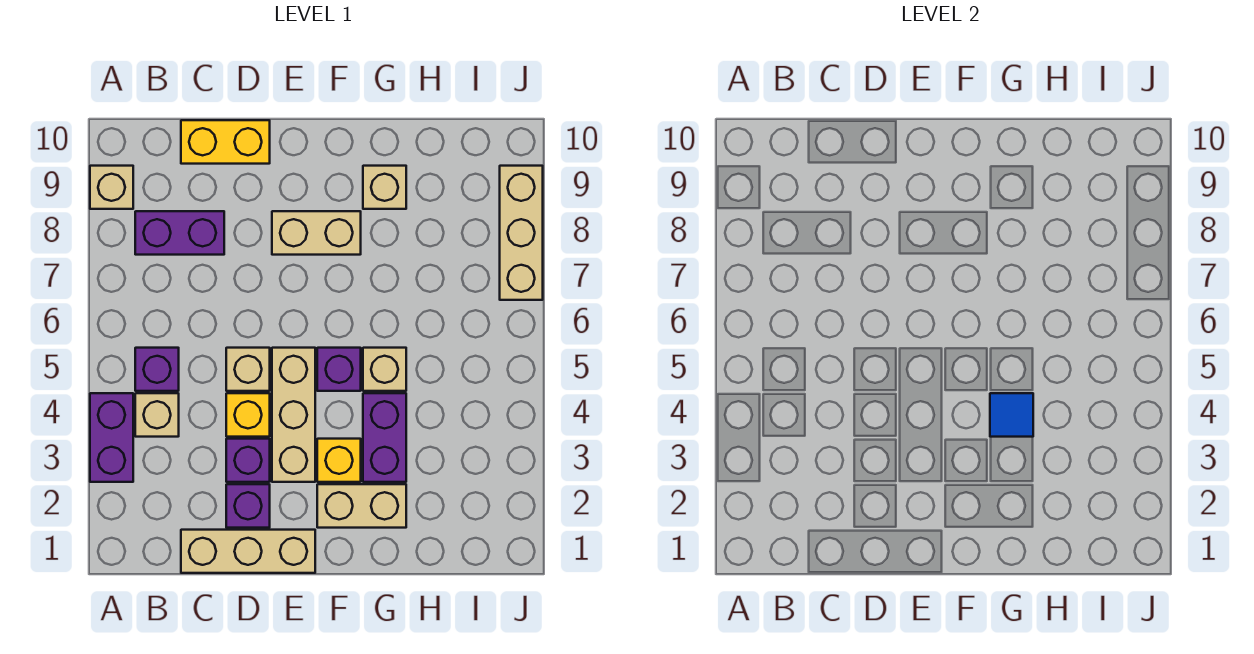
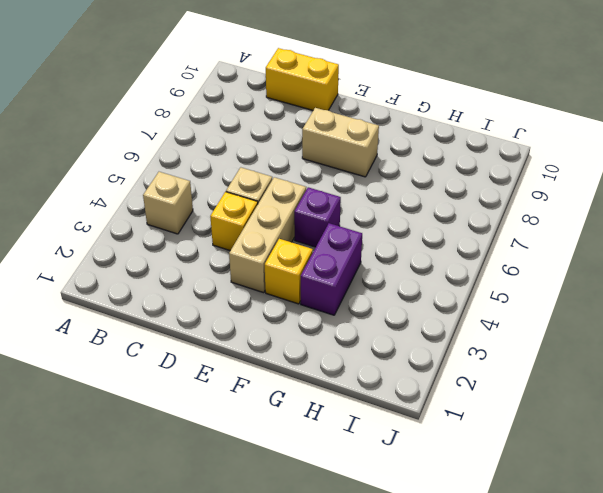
none -> purple 1x2 brick [90,393,133,482]
none -> tan 1x1 brick [90,166,133,209]
none -> purple 1x1 brick [135,348,179,391]

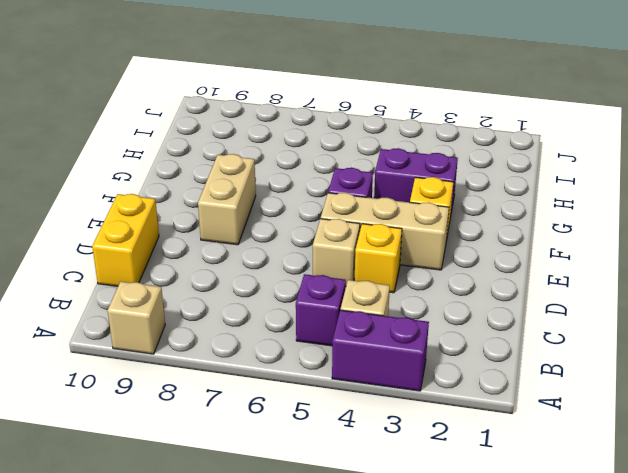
none -> purple 1x2 brick [135,211,224,255]
none -> tan 1x3 brick [181,530,315,573]
none -> purple 1x1 brick [226,484,270,528]

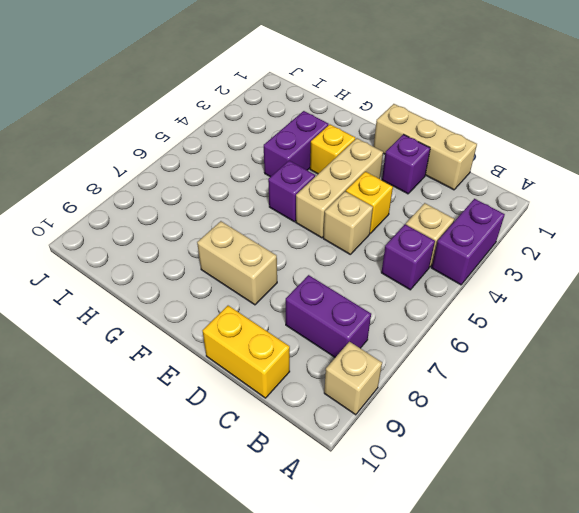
none -> purple 1x1 brick [226,439,270,482]
none -> tan 1x2 brick [317,484,406,528]
none -> tan 1x1 brick [363,348,406,391]

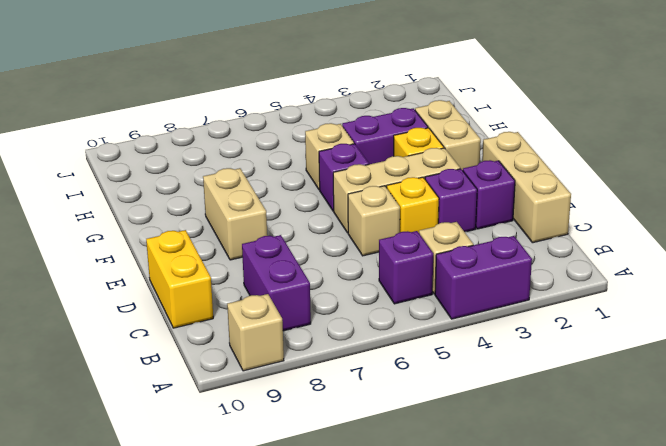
none -> tan 1x1 brick [363,166,406,209]
none -> tan 1x3 brick [500,166,543,300]
none -> blue 1x1 tile [990,393,1033,437]

